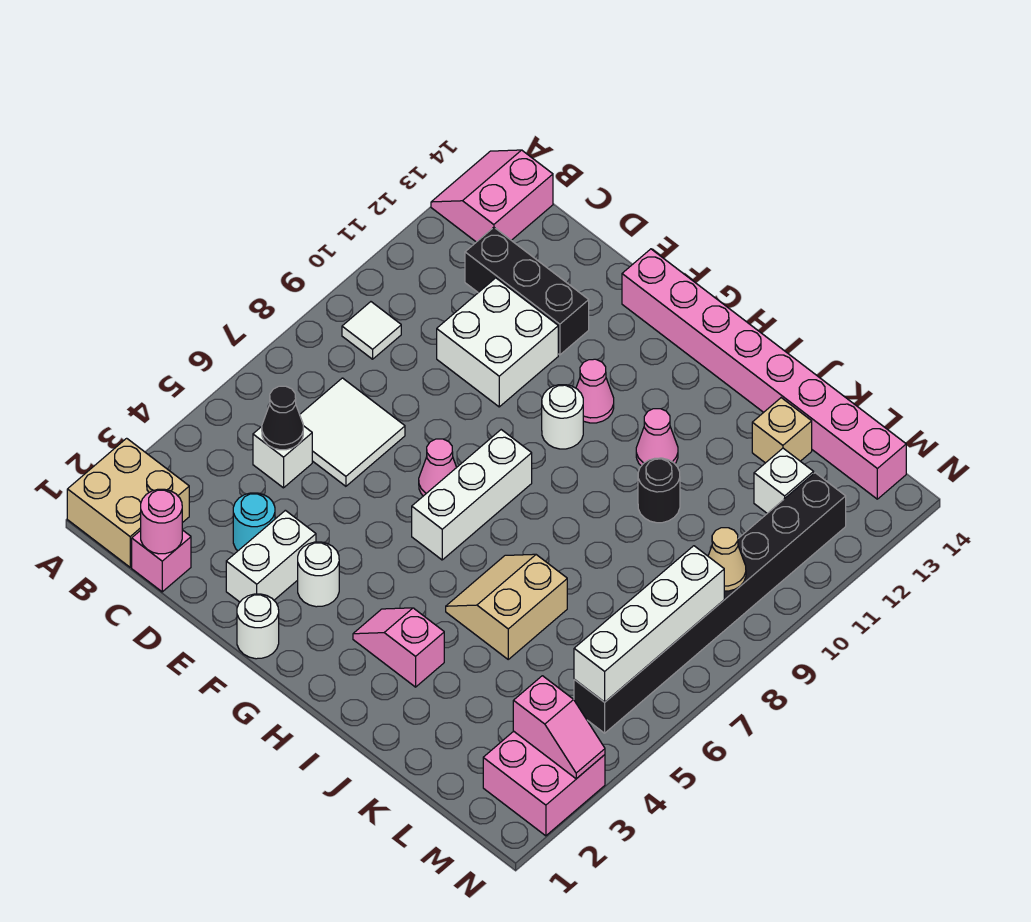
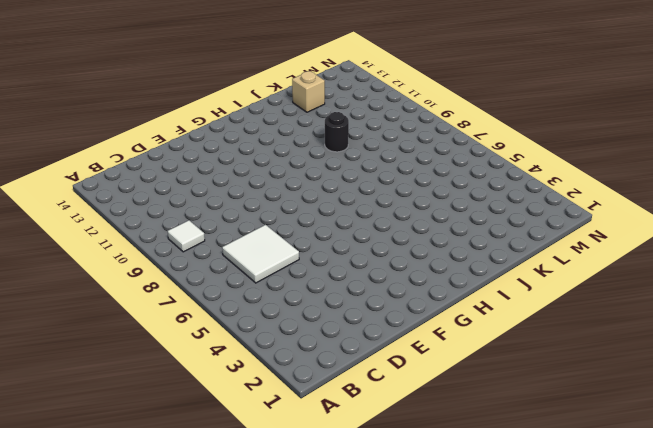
none -> tan 2x2 brick [67,438,189,567]
none -> pink 2x2 slope [431,150,553,242]
none -> pink 1x1 brick [132,530,191,592]
none -> white 1x1 brick [253,426,312,488]

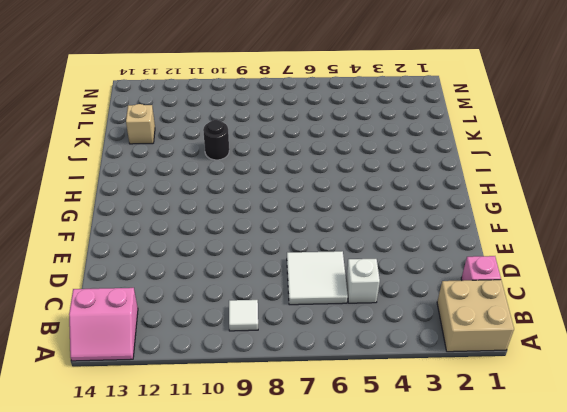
none -> black 1x3 brick [465,228,589,355]
none -> cyan 1x1 round brick [233,493,275,551]
none -> white 2x2 brick [437,278,558,407]
none -> white 1x2 brick [226,510,316,602]

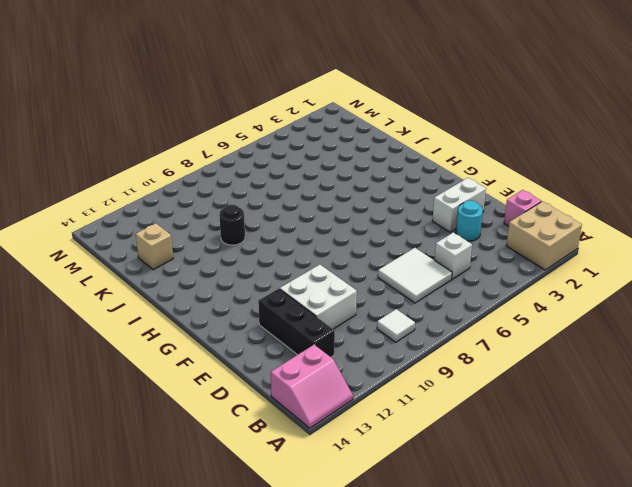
none -> white 1x1 round brick [237,594,279,659]
none -> white 1x1 round brick [298,542,339,607]
none -> pink 1x1 cone [419,439,457,496]
none -> pink 1x8 brick [622,249,906,499]

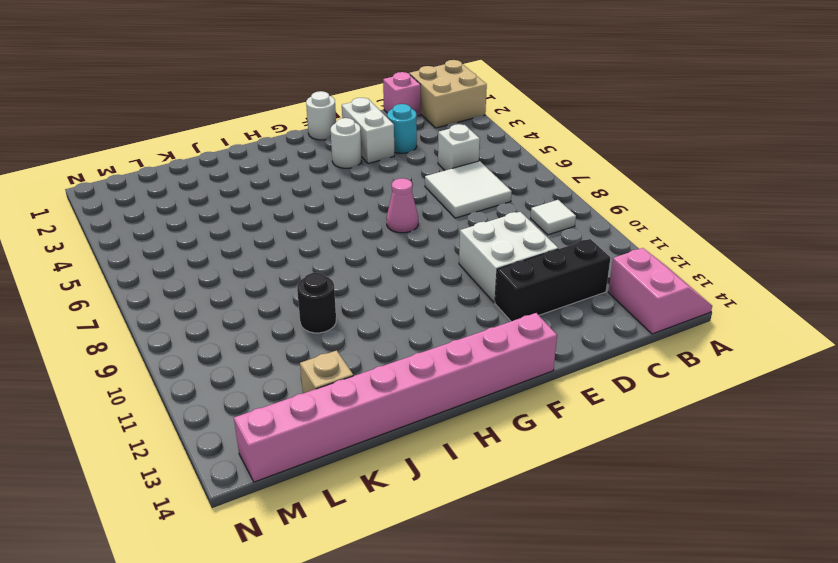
none -> white 1x3 brick [412,430,532,560]
none -> white 1x1 round brick [542,385,583,449]
none -> pink 1x1 cone [576,359,614,423]
none -> pink 1x2 slope [353,608,444,687]

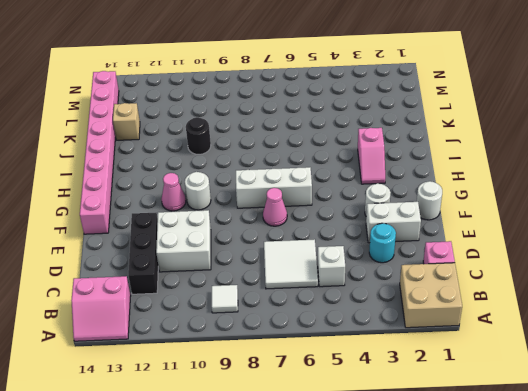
none -> tan 2x2 slope [446,554,567,659]
none -> pink 1x1 cone [636,409,678,466]
none -> white 1x1 brick [754,448,814,513]
none -> pink 2x2 brick [483,731,605,836]

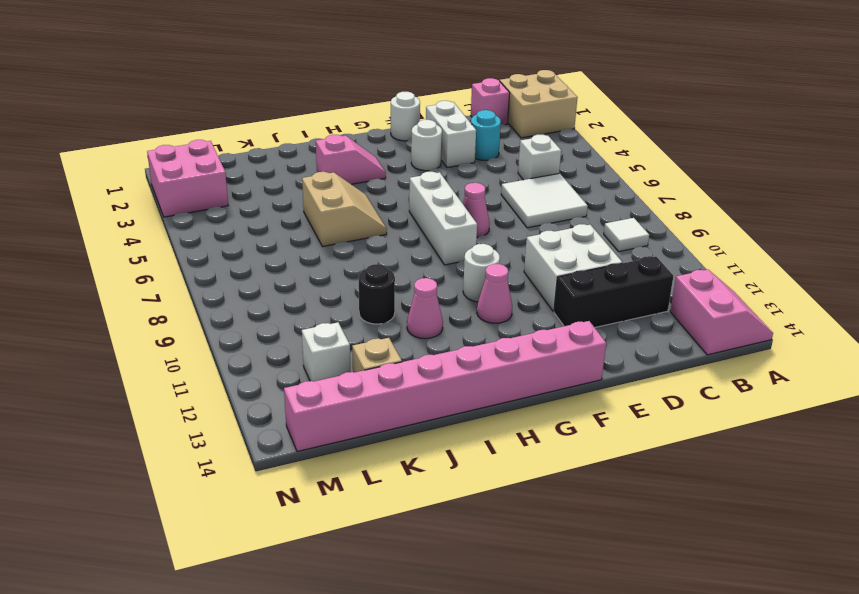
none -> black 1x8 brick [574,473,846,733]
none -> pink 1x1 round brick [141,489,182,554]
none -> black 1x1 cone [262,386,303,450]
none -> pink 1x2 slope [513,676,605,779]

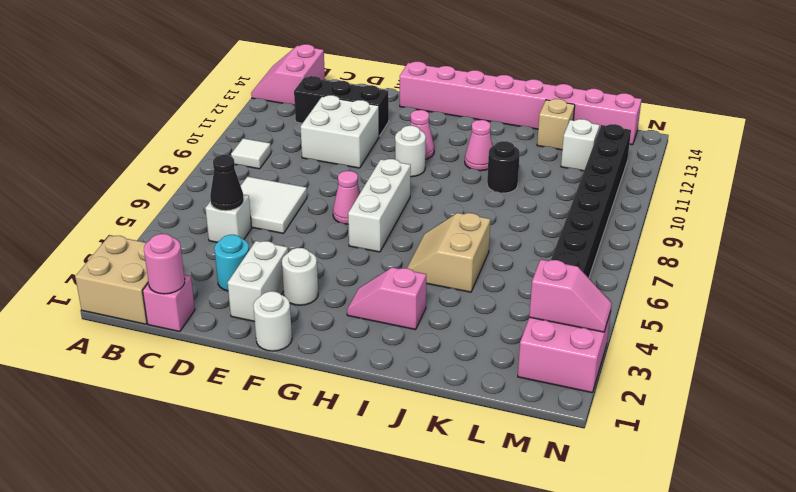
none -> white 1x4 brick [574,546,724,702]
none -> tan 1x1 cone [708,528,746,591]

